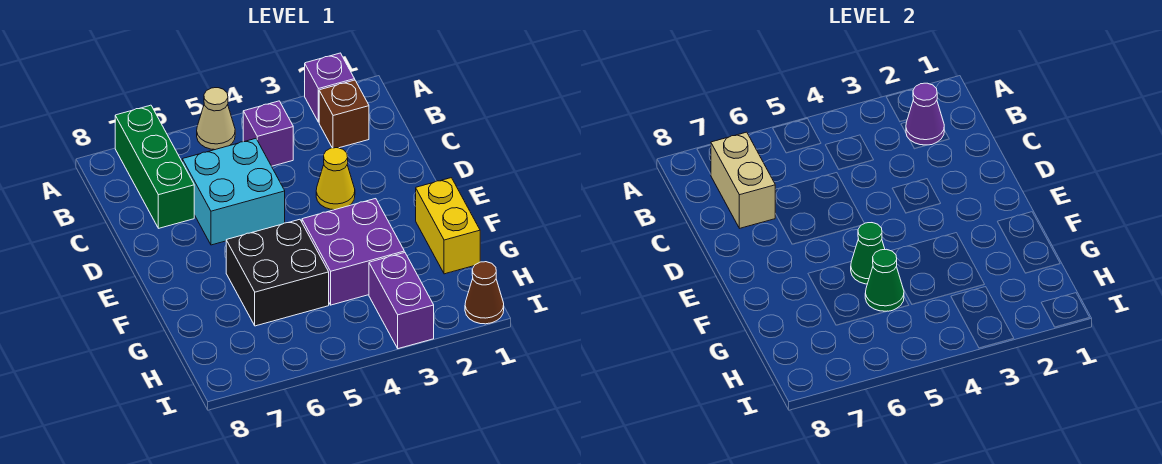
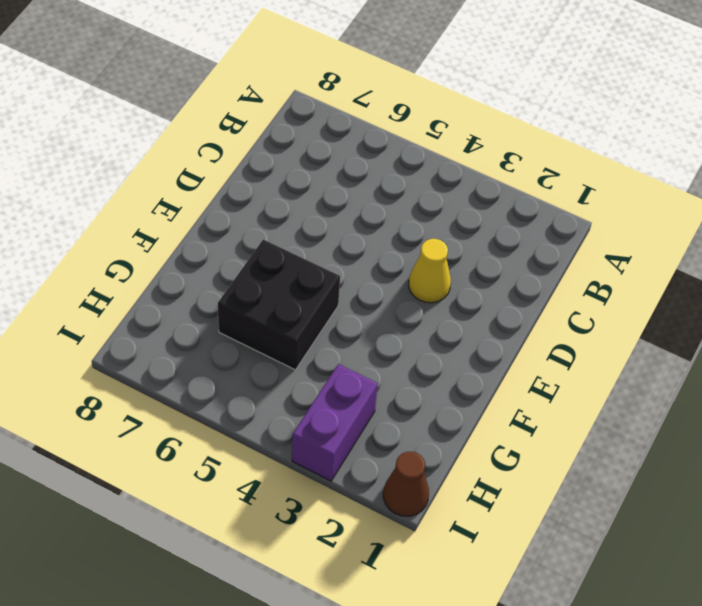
none -> purple 1x1 brick [305,53,355,122]
none -> tan 1x1 cone [197,88,235,150]
none -> green 1x3 brick [115,105,194,228]

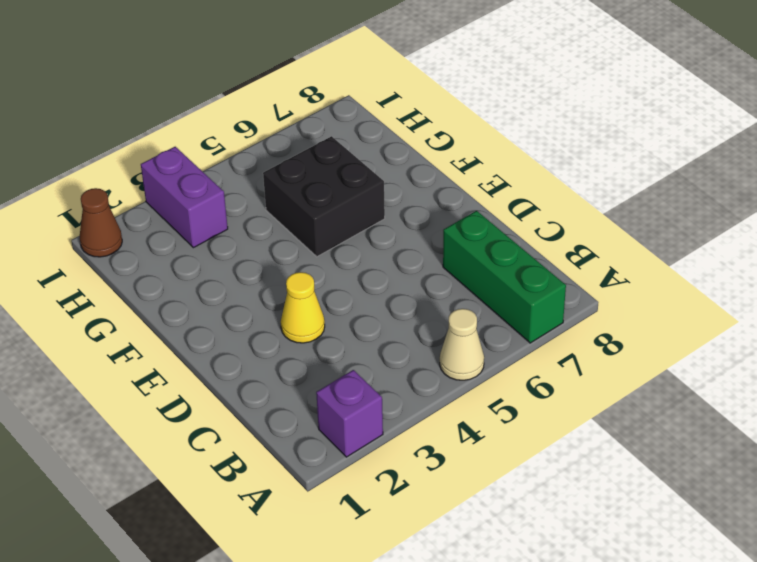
none -> brown 1x1 brick [319,80,369,148]
none -> purple 1x1 brick [243,101,293,166]
none -> cyan 2x2 brick [182,139,285,245]

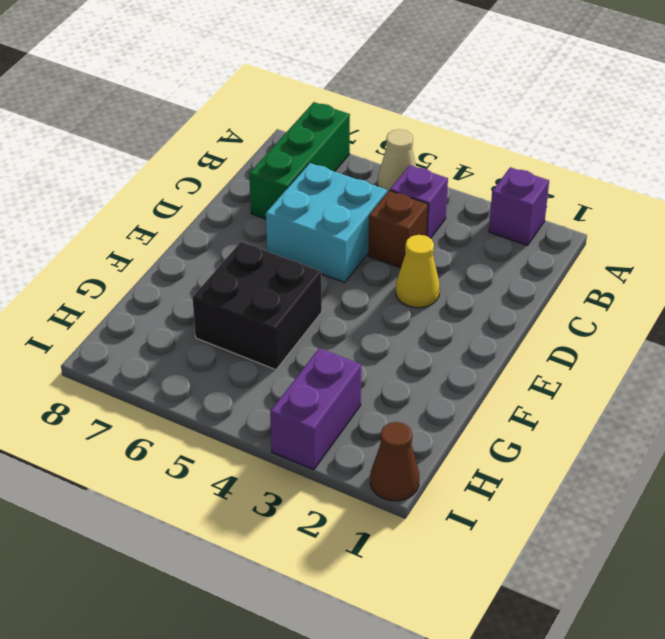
brown 1x1 brick [368,191,428,268] -> brown 1x1 brick moved to [319,80,369,148]
none -> yellow 1x2 brick [416,178,480,274]
none -> purple 2x2 brick [302,199,404,305]
none -> purple 1x1 cone [906,83,944,145]

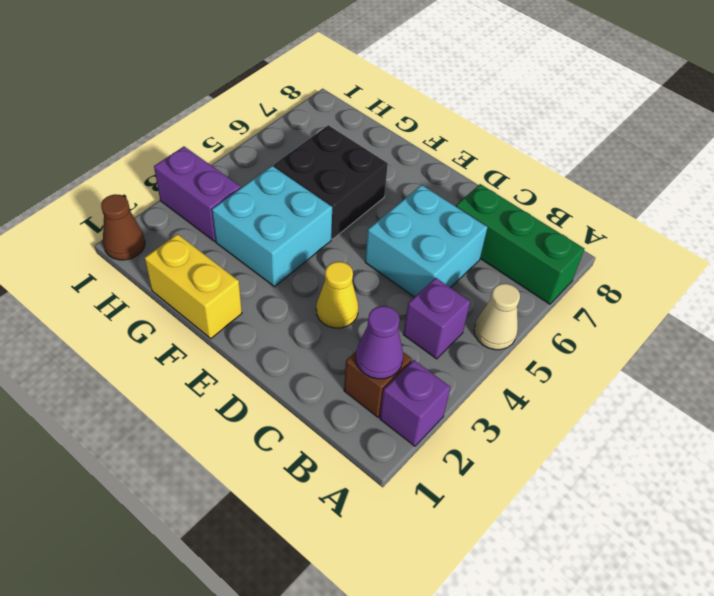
cyan 2x2 brick [212,166,332,287] -> purple 2x2 brick [302,199,404,305]
none -> tan 1x2 brick [711,132,775,228]
none -> green 1x1 cone [851,223,885,284]
none -> green 1x1 cone [865,249,904,311]

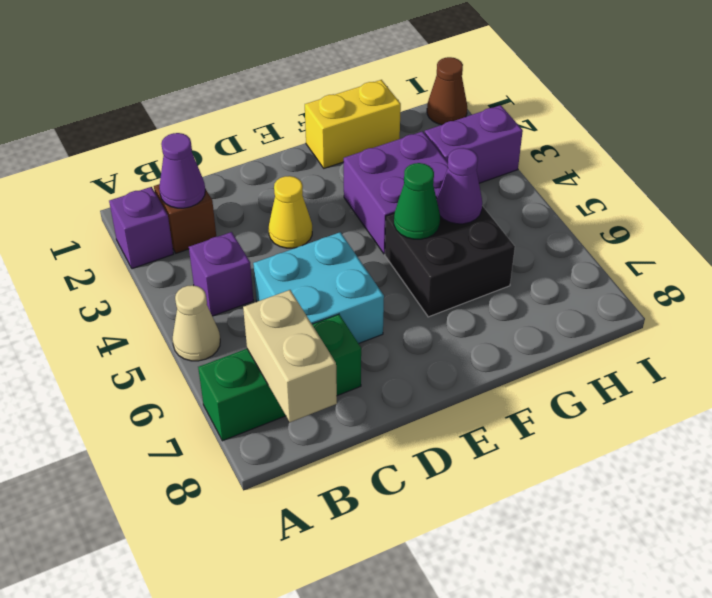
tan 1x2 brick [243,290,337,422] -> tan 1x2 brick turned to [711,132,775,228]
purple 1x1 cone [437,148,482,224] -> green 1x1 cone [865,249,904,311]

